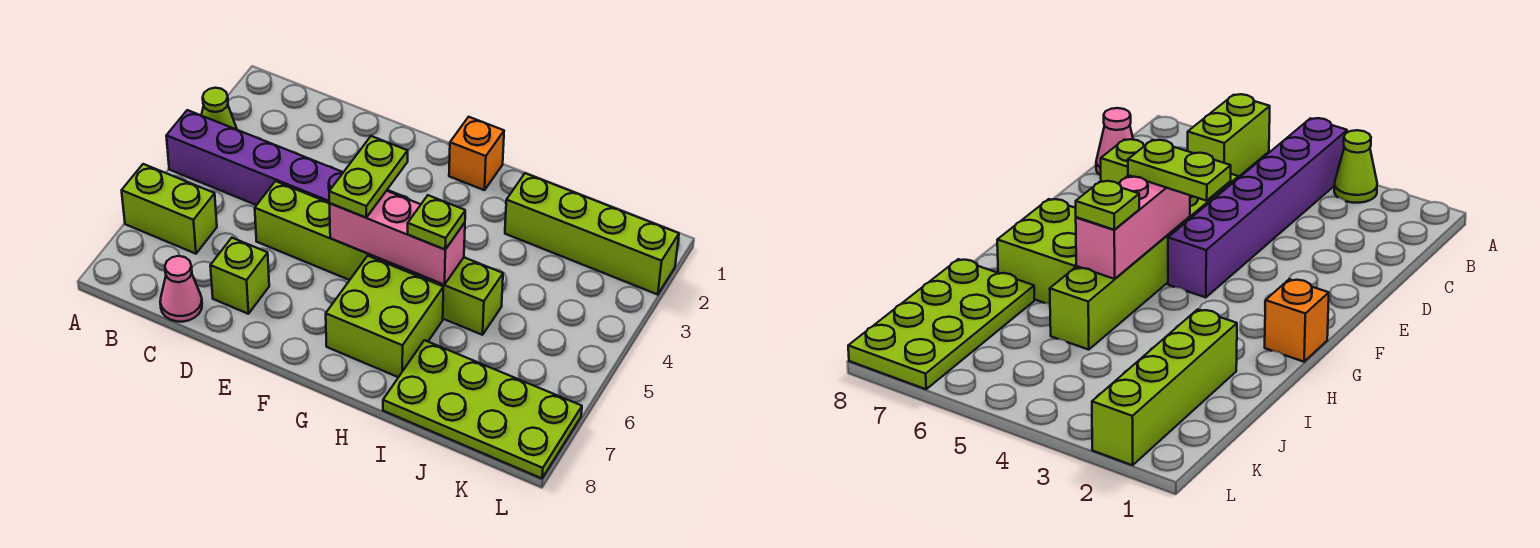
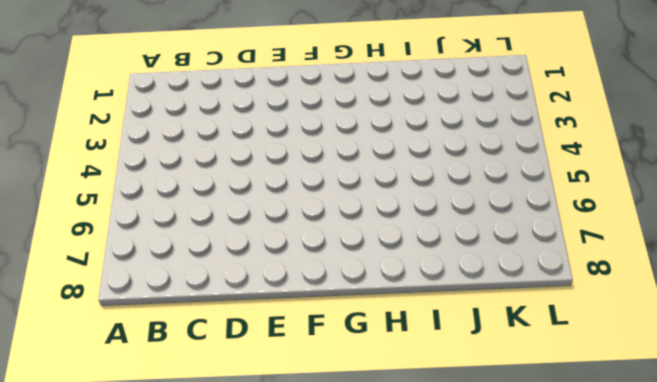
none -> lime 1x1 cone [201,88,237,130]
none -> purple 1x6 brick [166,110,407,205]
none -> lime 1x2 brick [122,164,217,254]

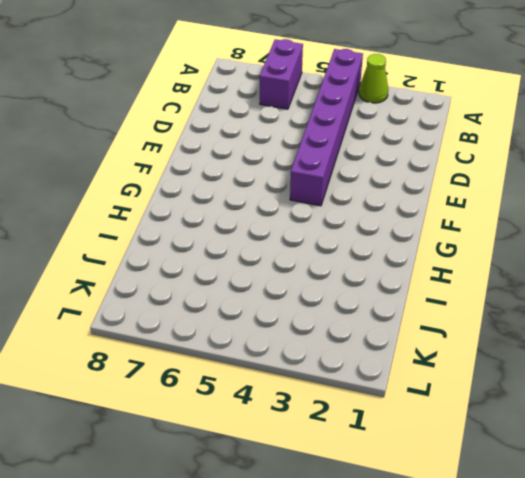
purple 1x2 brick [260,39,303,109] -> lime 1x2 brick [122,164,217,254]
none -> pink 1x1 cone [160,256,202,322]
none -> lime 1x6 brick [255,181,503,335]
none -> lime 1x1 brick [210,238,269,314]

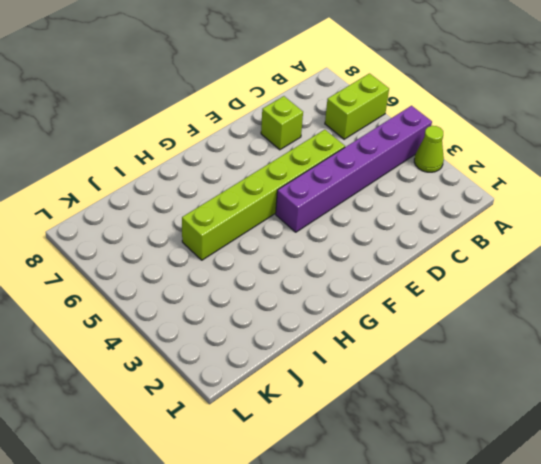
none -> pink 1x1 cone [160,256,202,322]
none -> orange 1x1 brick [449,117,504,190]
none -> lime 2x2 brick [326,256,444,377]

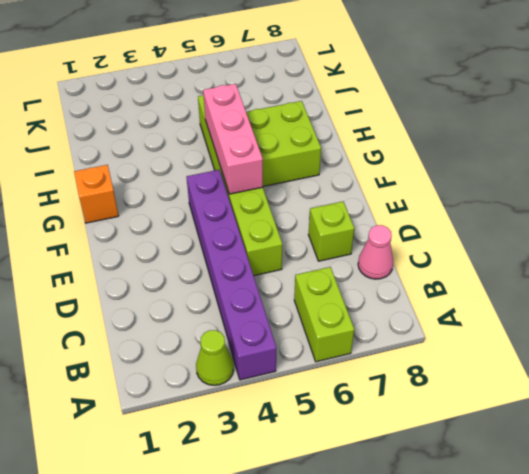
none -> lime 1x4 brick [505,173,679,295]
none -> lime 2x4 plate [383,340,582,478]
none -> lime 1x2 plate [329,136,408,218]

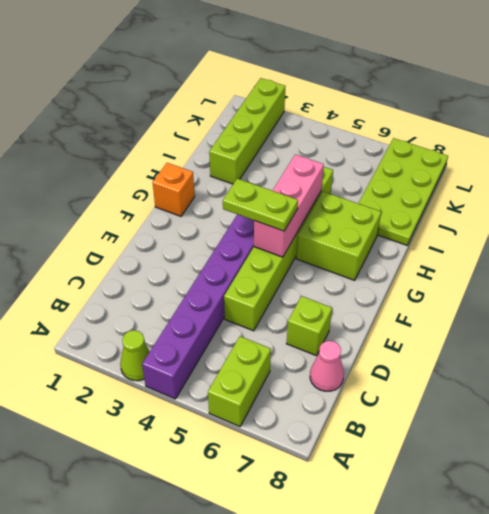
none -> lime 1x1 plate [408,195,465,249]

